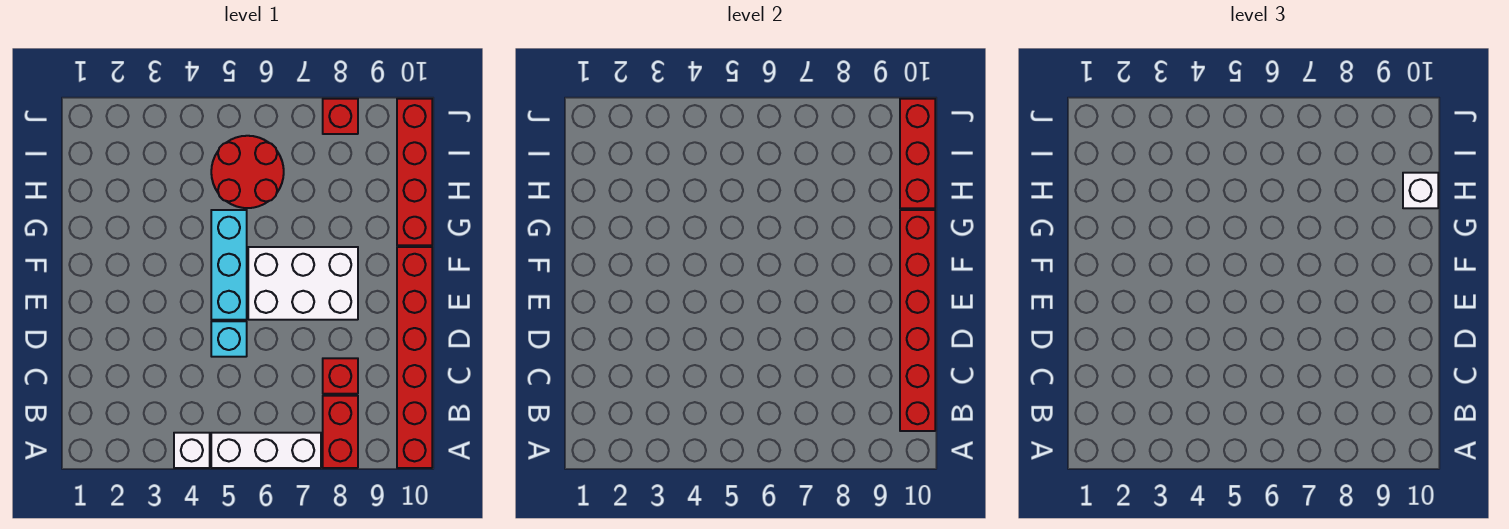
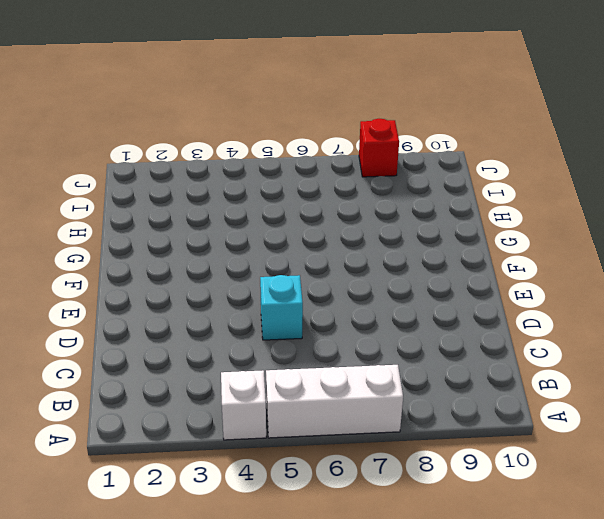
none -> red 1x2 brick [323,396,358,468]
none -> red 1x6 brick [397,247,432,468]
none -> red 1x1 brick [323,358,358,394]

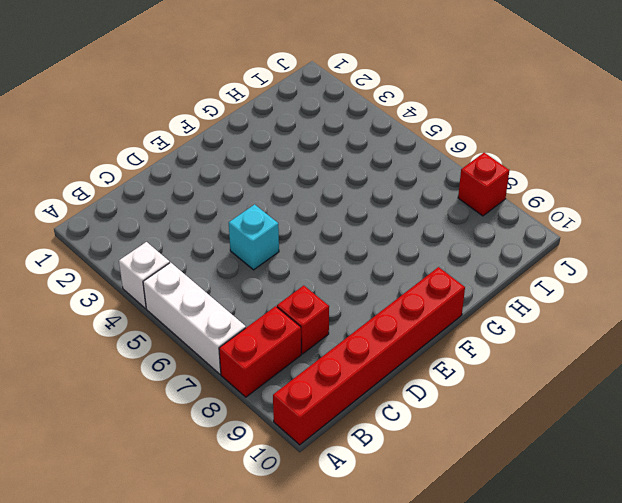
none -> cyan 1x3 brick [211,210,247,320]
none -> white 2x3 brick [248,247,358,320]
none -> red 1x4 brick [397,99,432,245]

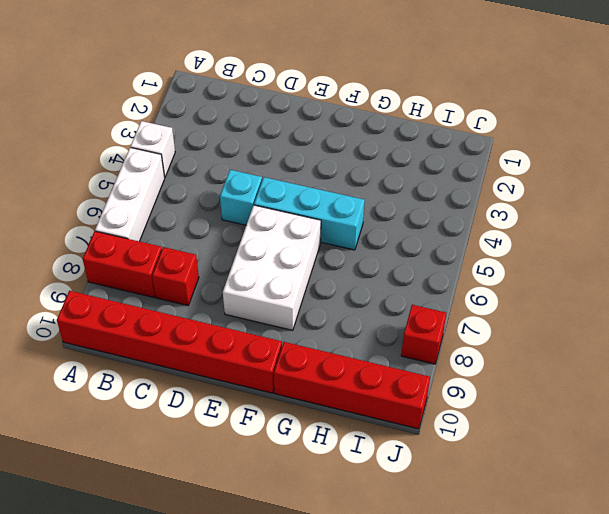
none -> red 2x2 round brick [211,136,284,208]
none -> red 1x6 brick [900,210,935,431]
none -> red 1x3 brick [900,99,935,208]

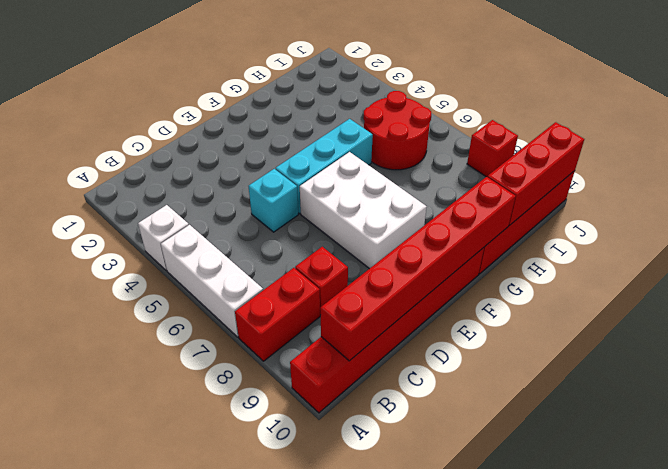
none -> white 1x1 brick [1403,173,1438,208]

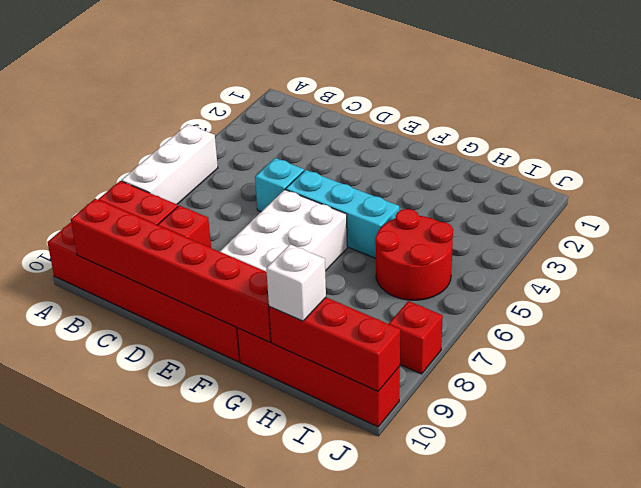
none -> white 1x1 brick [174,433,210,468]

